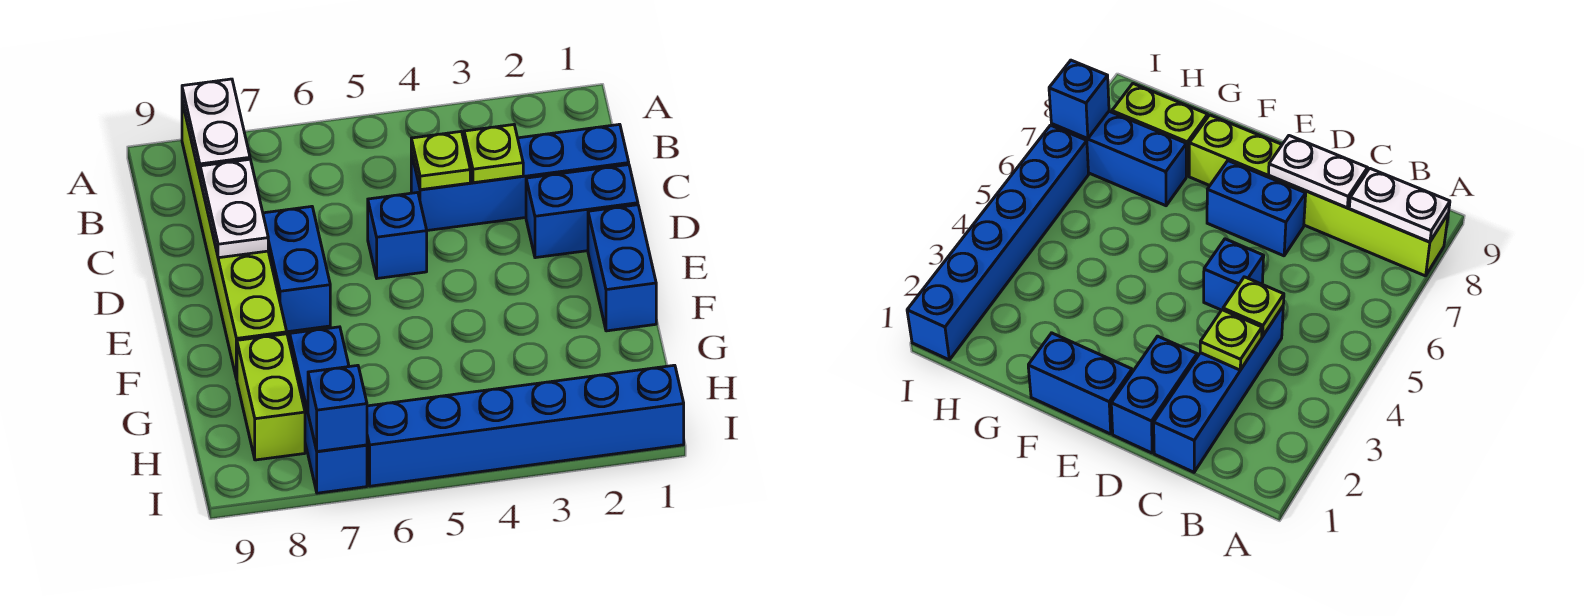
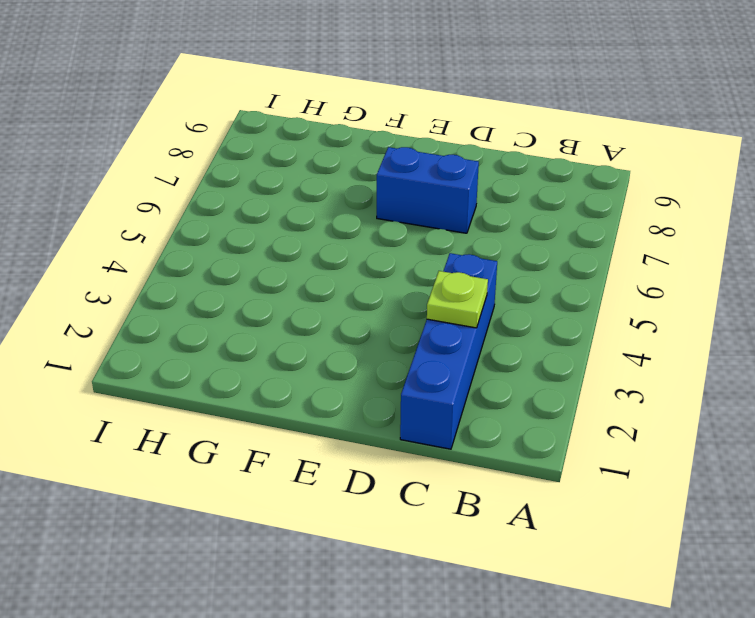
none -> lime 1x6 brick [182,102,287,379]
none -> blue 1x2 brick [526,165,638,258]
none -> blue 1x1 brick [368,192,427,278]

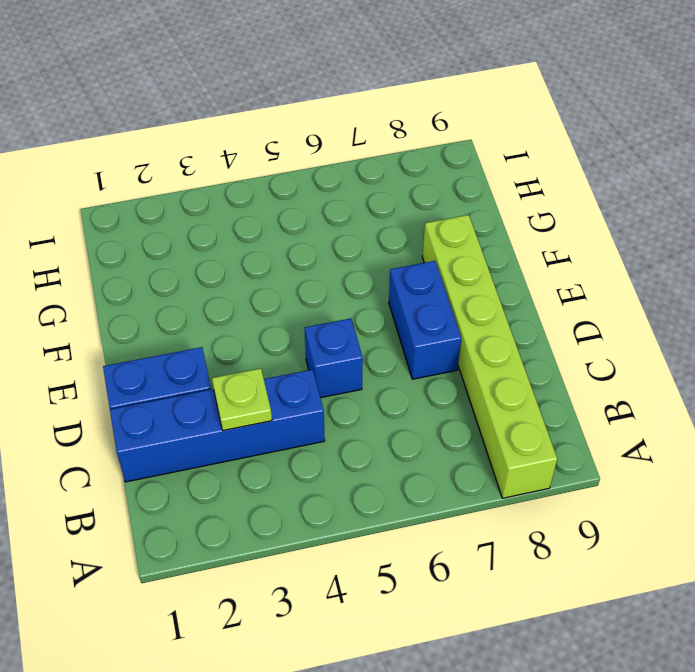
none -> blue 1x2 brick [588,205,656,331]
none -> blue 1x3 brick [290,327,367,493]
none -> lime 1x2 brick [237,334,305,460]

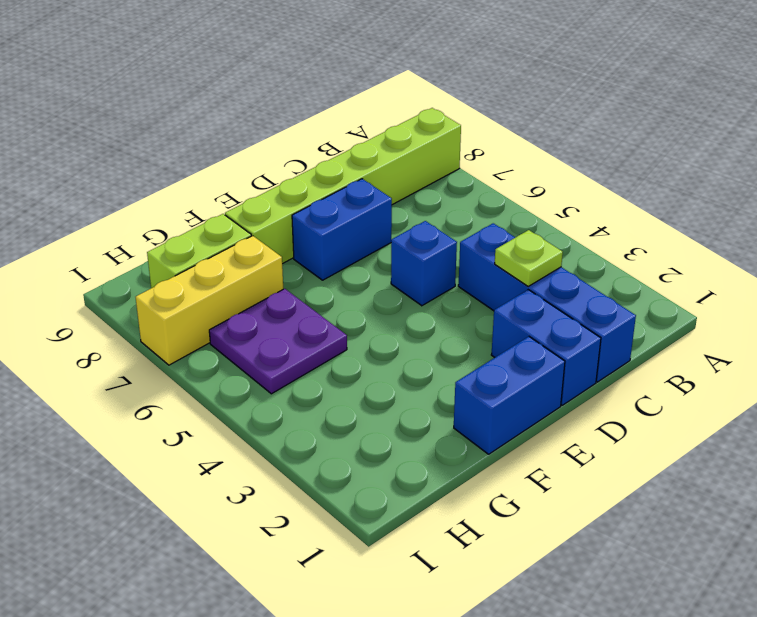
purple 2x2 plate [209,289,347,394] -> none
yellow 1x3 brick [136,236,283,365] -> blue 1x3 brick [290,327,367,493]
none -> blue 1x6 brick [367,365,684,486]
none -> white 1x2 plate [182,79,250,176]
none -> lime 1x1 plate [411,132,470,190]

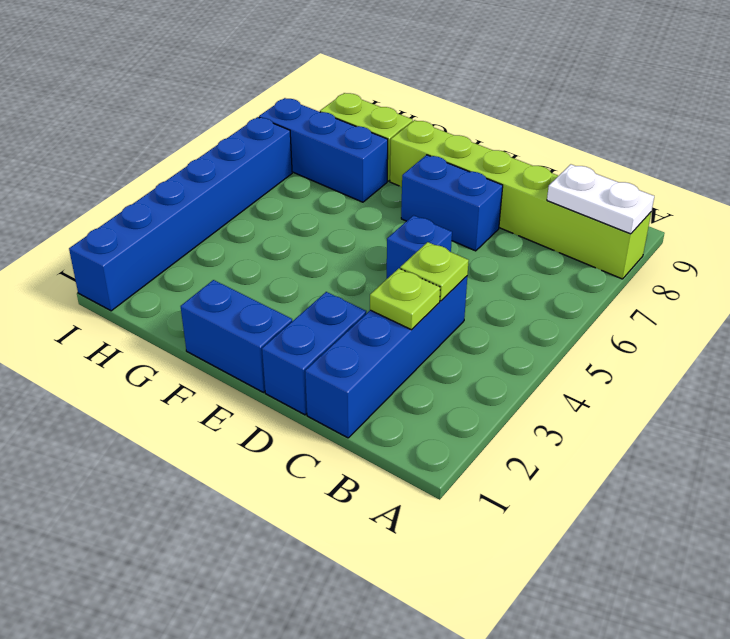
none -> white 1x2 plate [200,159,268,258]
none -> blue 1x1 brick [308,365,367,451]

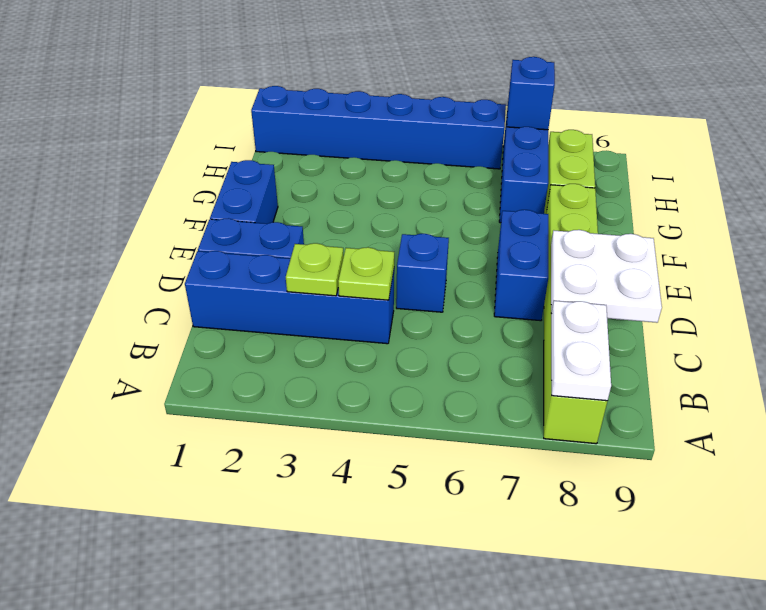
white 2x2 plate [551,230,662,323] -> white 1x2 plate [200,159,268,258]

